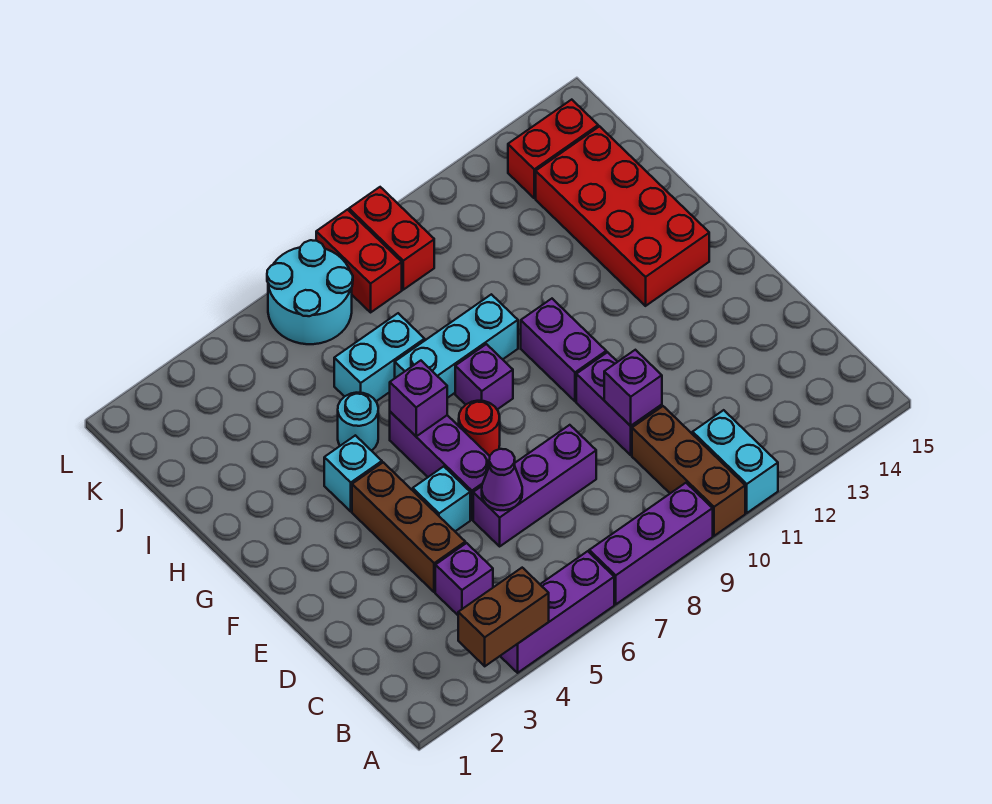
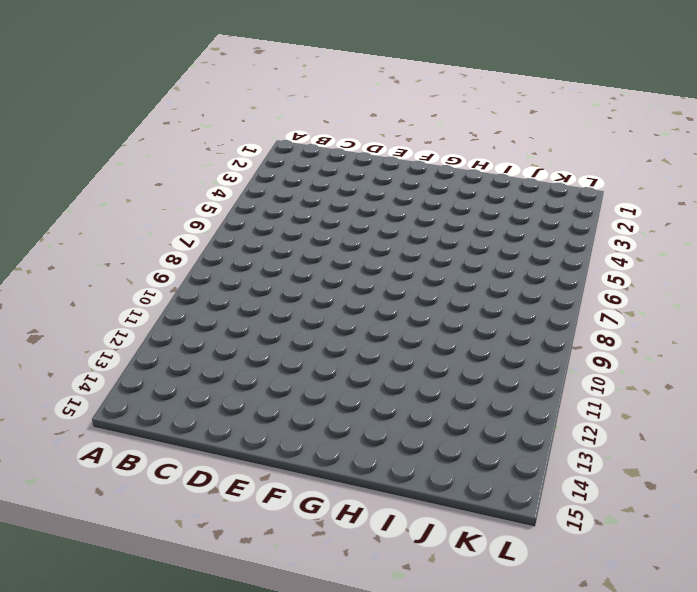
none -> purple 1x3 brick [500,551,614,673]
none -> purple 1x3 brick [589,483,713,604]
none -> brown 1x3 brick [632,406,745,536]

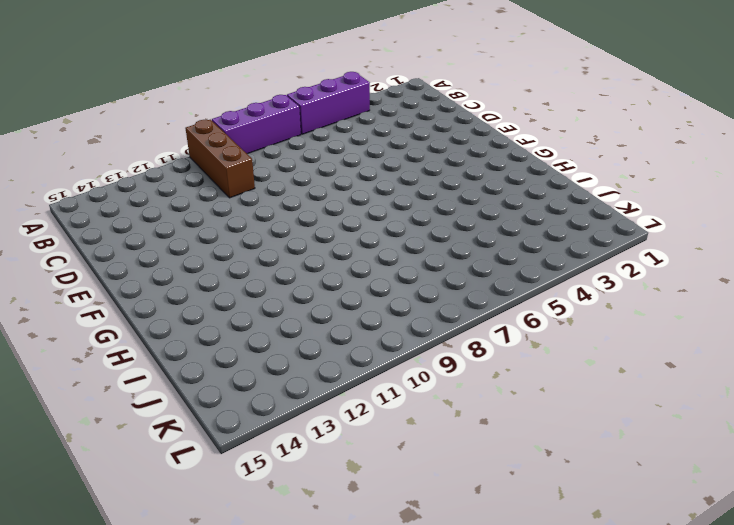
none -> cyan 1x2 brick [693,410,778,513]
none -> purple 1x1 brick [435,543,493,615]
none -> brown 1x3 brick [352,462,465,592]

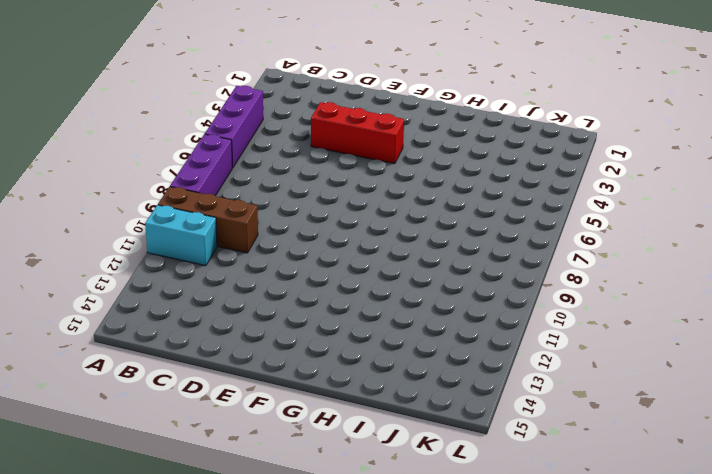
red 1x3 brick [311,102,404,164] -> brown 1x3 brick [352,462,465,592]
none -> purple 1x1 brick [435,543,493,615]
none -> purple 1x3 brick [473,425,596,546]
none -> purple 1x2 brick [576,352,662,455]

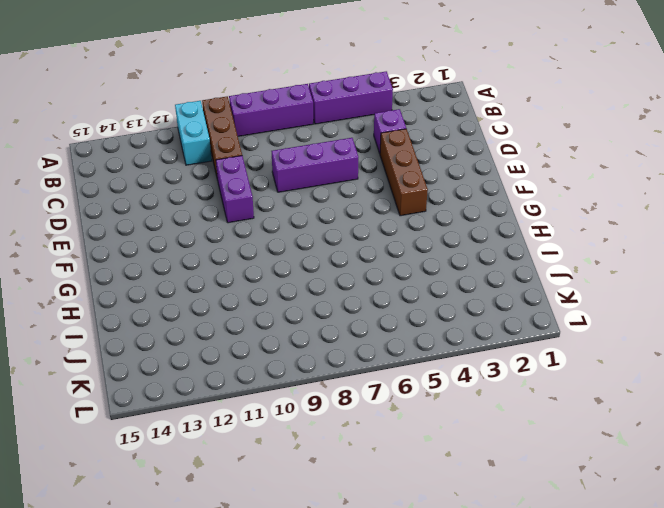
none -> cyan 1x1 brick [413,466,470,531]
none -> purple 1x3 brick [390,412,490,520]
none -> red 1x1 round brick [459,401,500,456]

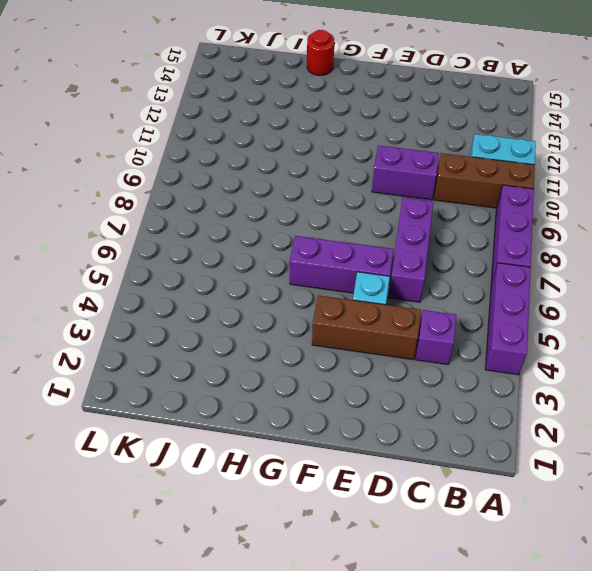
red 1x1 round brick [307,30,334,75] -> red 1x1 round brick moved to [459,401,500,456]
none -> purple 1x2 brick [521,299,606,401]
none -> cyan 1x1 brick [324,435,382,511]
none -> purple 1x1 brick [455,344,513,409]

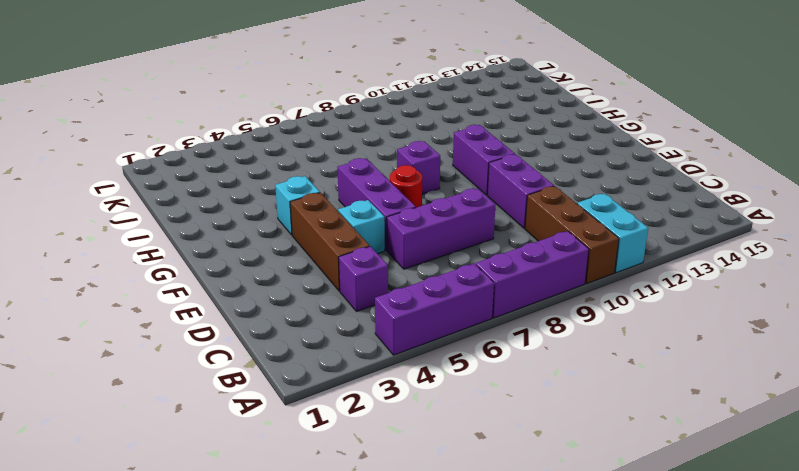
none -> red 2x4 brick [536,126,709,306]
none -> cyan 1x1 round brick [338,393,378,451]
none -> cyan 1x3 brick [395,294,518,398]

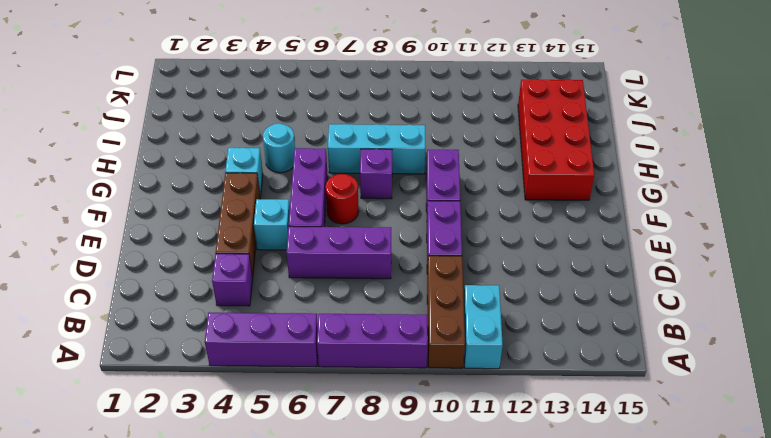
none -> cyan 1x2 brick [334,313,425,401]
none -> cyan 2x2 round brick [267,240,353,344]
none -> red 1x2 brick [316,210,402,312]

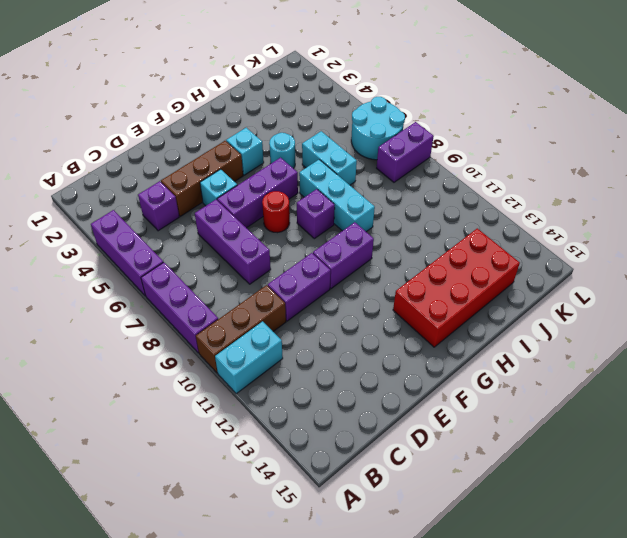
purple 1x2 brick [377,122,434,182] -> red 1x2 brick [316,210,402,312]
none -> red 1x2 brick [349,187,434,290]
none -> red 1x2 brick [508,100,598,198]
none -> brown 1x2 brick [458,568,549,666]

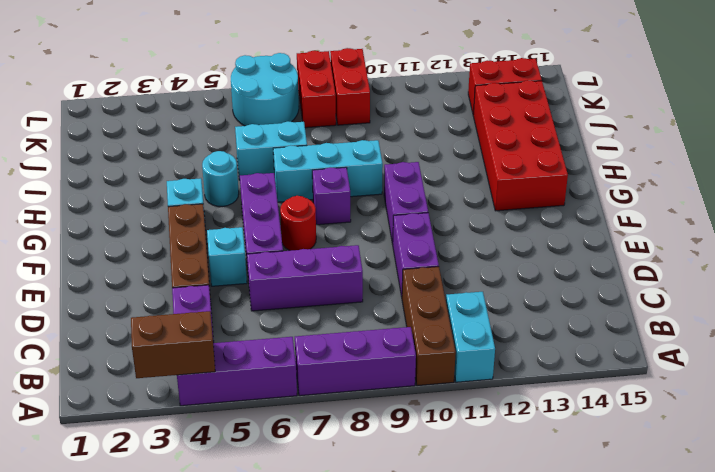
none -> purple 1x1 cone [482,449,522,510]
none -> purple 1x1 brick [604,350,662,426]
none -> purple 1x1 brick [390,361,447,436]

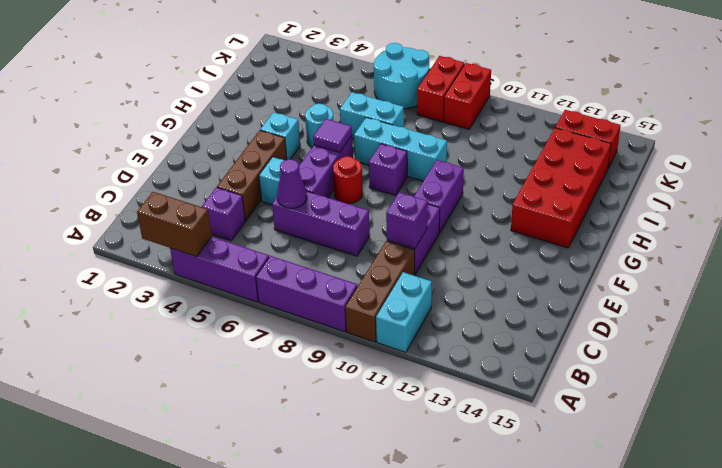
purple 1x1 tile [313,119,352,153] -> purple 1x1 brick [390,361,447,436]

